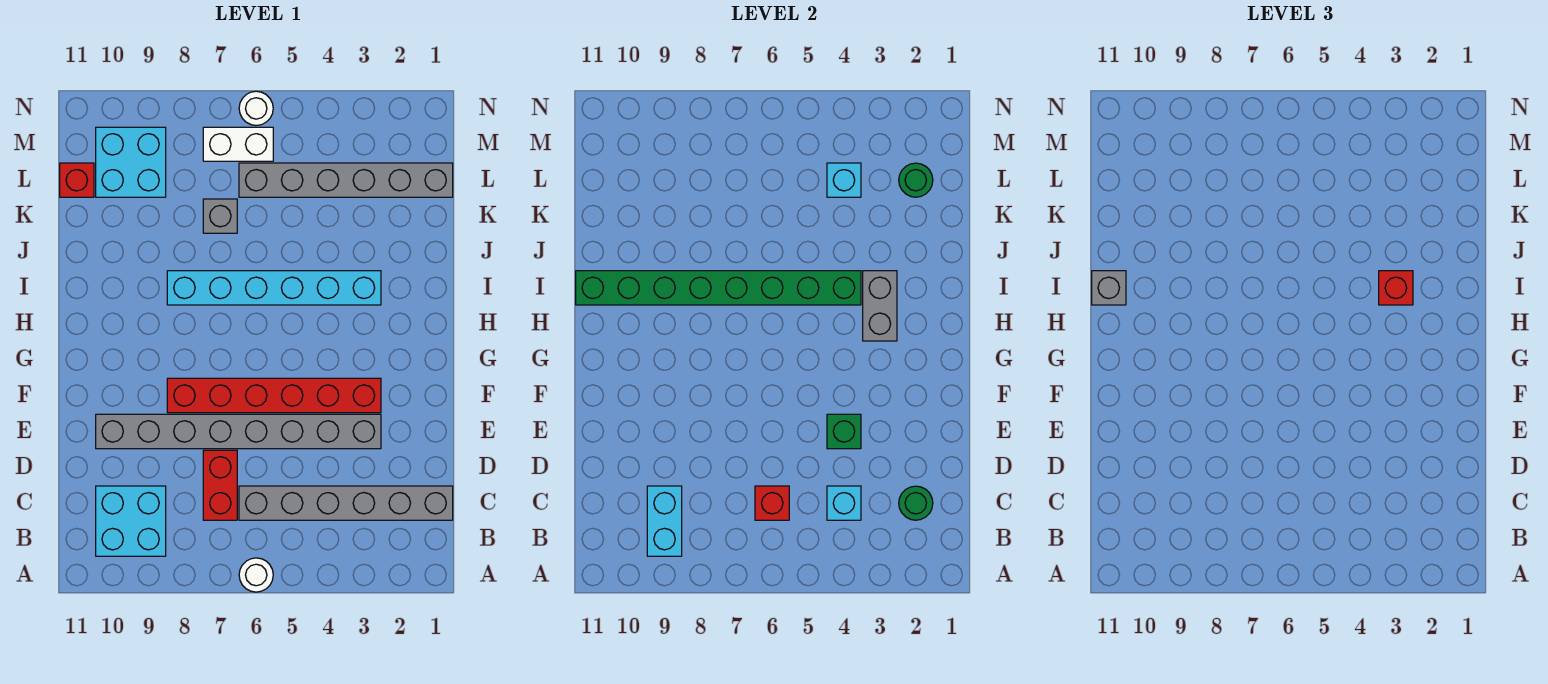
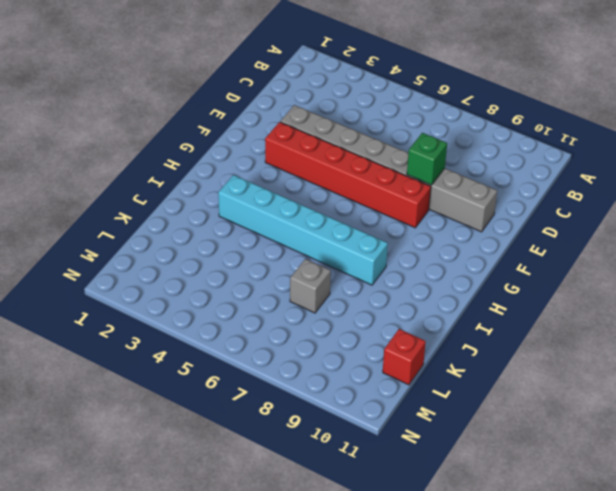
green 1x1 brick [407,133,447,185] -> green 1x1 brick moved to [827,414,861,449]
none -> white 1x1 round brick [239,558,273,592]
none -> cyan 2x2 brick [96,486,166,556]
none -> grey 1x6 brick [239,486,453,520]

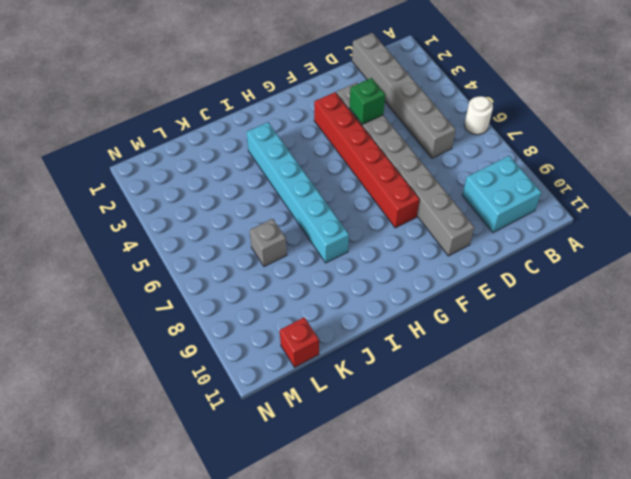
none -> red 1x2 brick [203,450,237,520]
none -> grey 1x6 brick [239,163,453,197]
none -> cyan 2x2 brick [96,127,166,197]

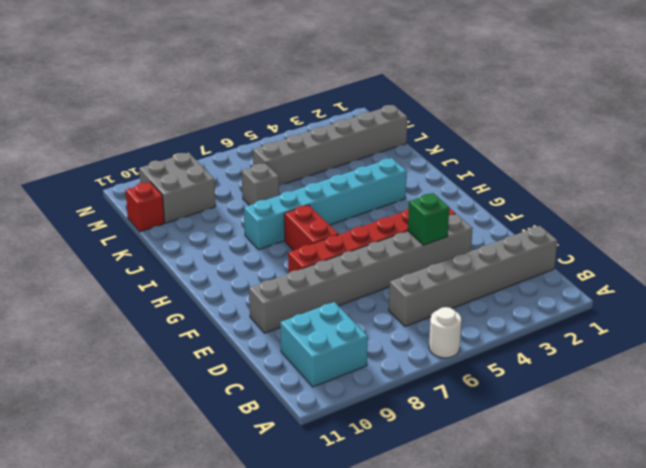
red 1x2 brick [284,205,339,251] -> red 1x2 brick moved to [203,450,237,520]
grey 2x2 brick [139,152,216,223] -> cyan 2x2 brick [96,127,166,197]
none -> white 1x2 brick [203,127,273,161]
none -> white 1x1 round brick [239,91,273,125]
none -> cyan 1x2 brick [647,486,682,556]

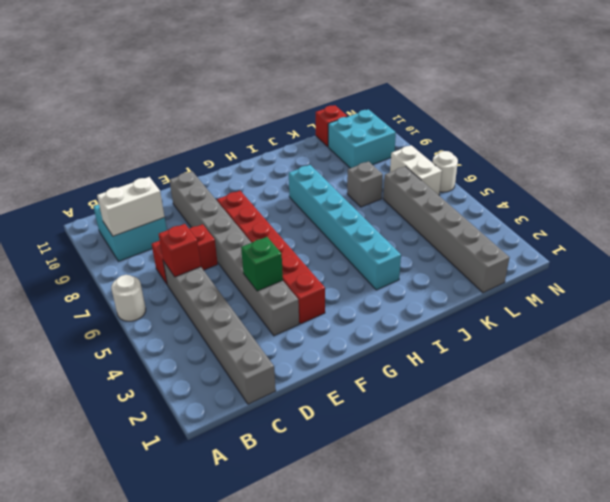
white 1x2 brick [97,177,165,236] -> cyan 1x2 brick [647,486,682,556]
none -> green 1x1 round brick [899,486,933,520]
none -> cyan 1x1 brick [827,486,861,520]
none -> grey 1x2 brick [863,271,897,341]

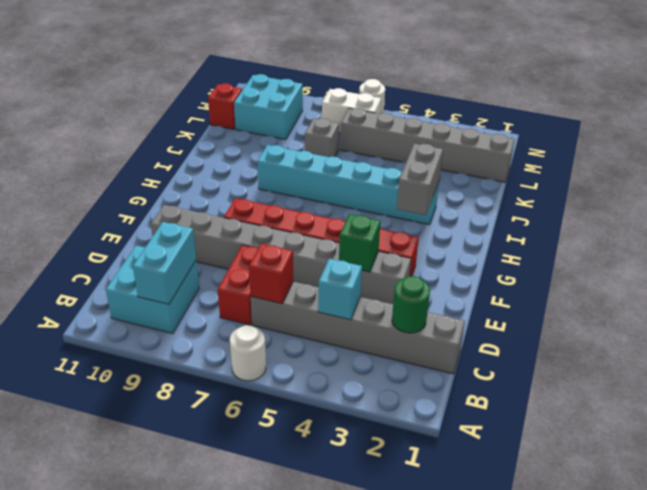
none -> green 1x8 brick [576,271,861,305]
none -> green 1x1 round brick [899,163,933,197]
none -> cyan 1x1 brick [827,163,861,197]

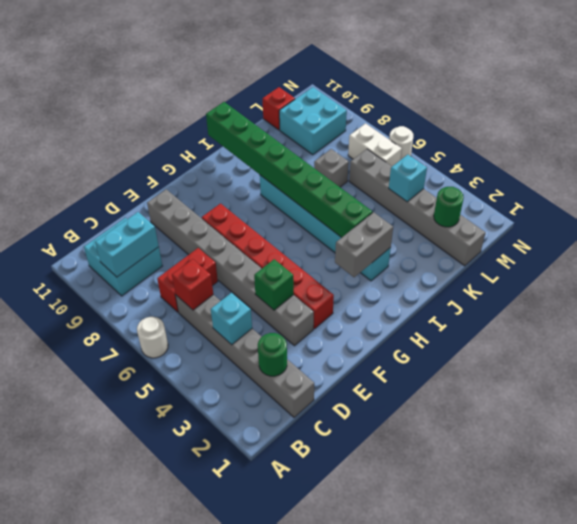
none -> red 1x1 brick [1379,271,1413,305]
none -> grey 1x1 brick [1092,271,1126,305]

